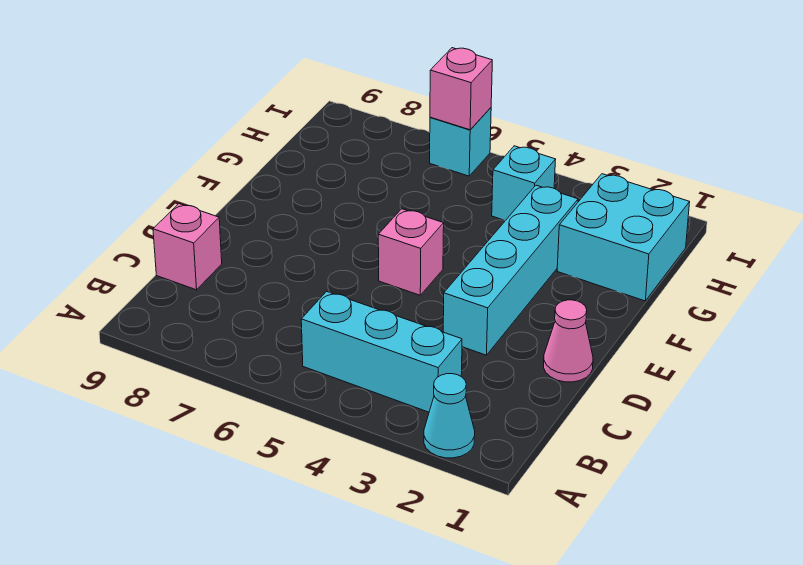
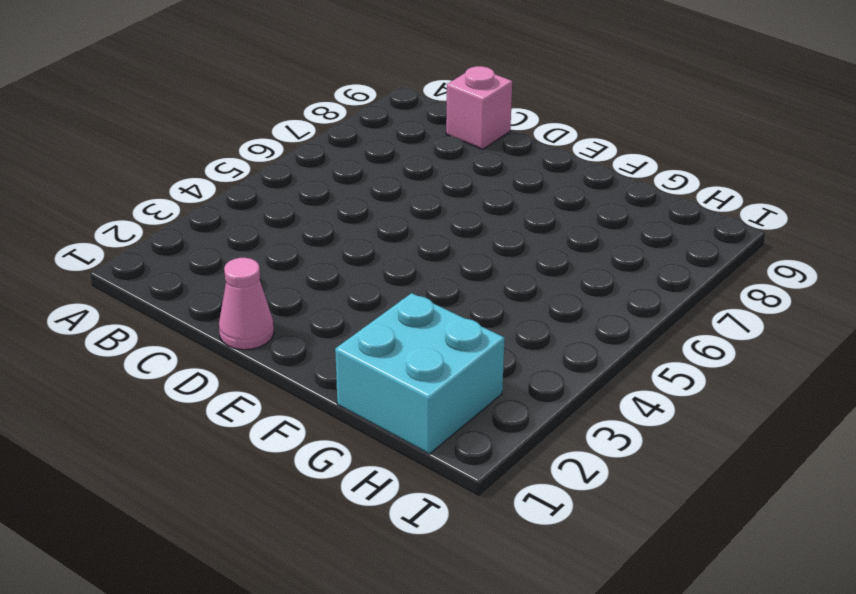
none -> cyan 1x1 cone [424,374,475,458]
none -> cyan 1x3 brick [301,291,462,412]

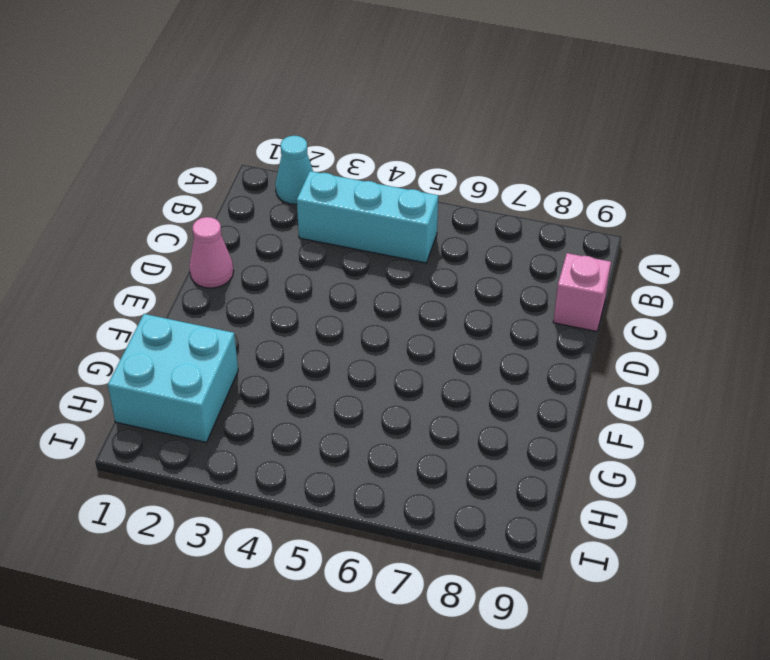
none -> cyan 1x4 brick [443,185,578,355]
none -> pink 1x1 brick [378,209,444,295]

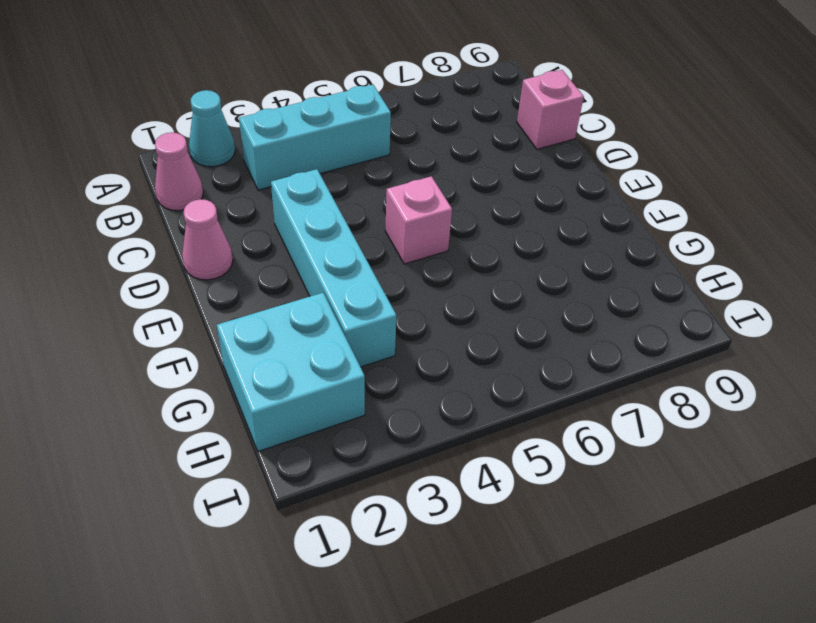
pink 1x1 cone [155,132,203,211] -> none
none -> cyan 1x1 brick [492,146,556,221]
none -> cyan 1x1 brick [430,108,491,176]

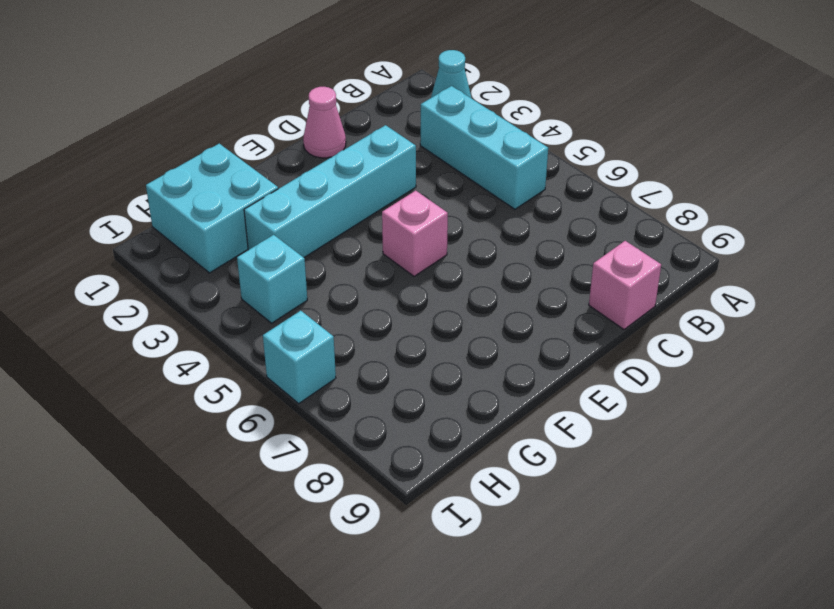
none -> pink 1x1 brick [430,48,492,130]

